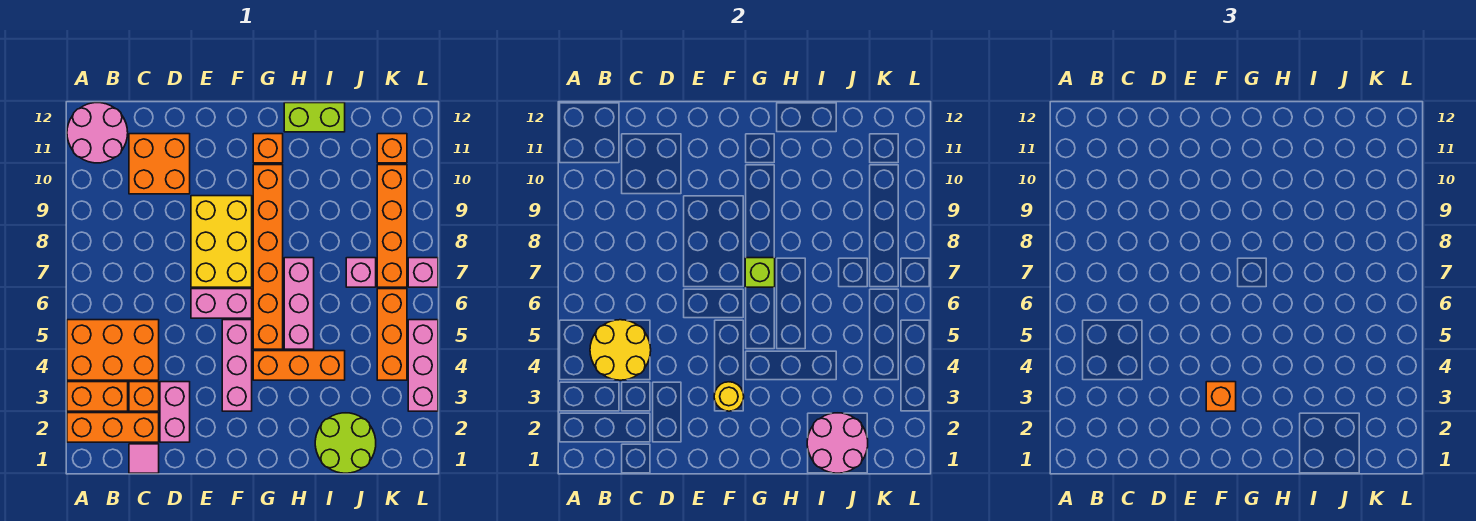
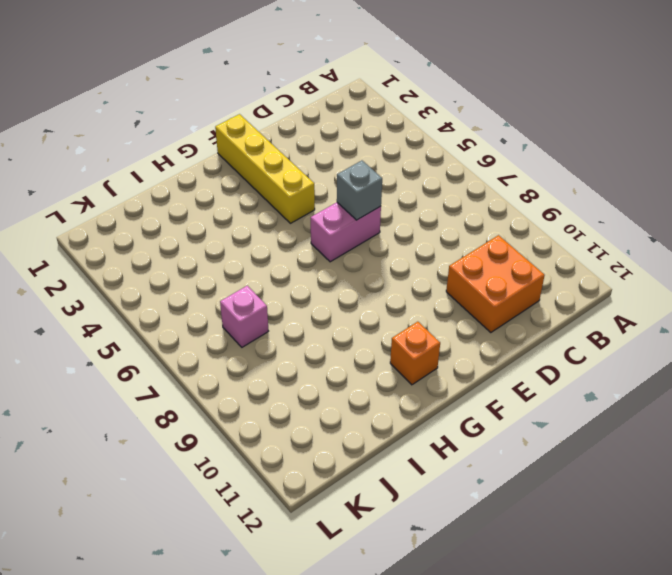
grey 1x1 brick [337,161,382,220] -> none
yellow 1x4 brick [215,114,315,223] -> pink 1x3 brick [222,320,252,411]
none -> orange 1x3 brick [67,413,159,442]
none -> orange 1x2 brick [67,382,128,411]
none -> orange 2x3 brick [67,320,159,380]

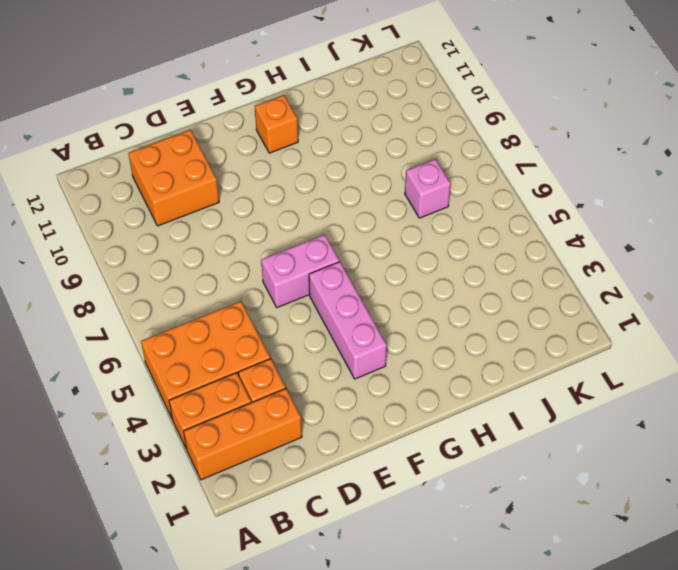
none -> pink 2x2 round brick [67,103,128,163]
none -> pink 1x1 tile [129,444,159,473]
none -> pink 1x2 brick [160,382,190,442]

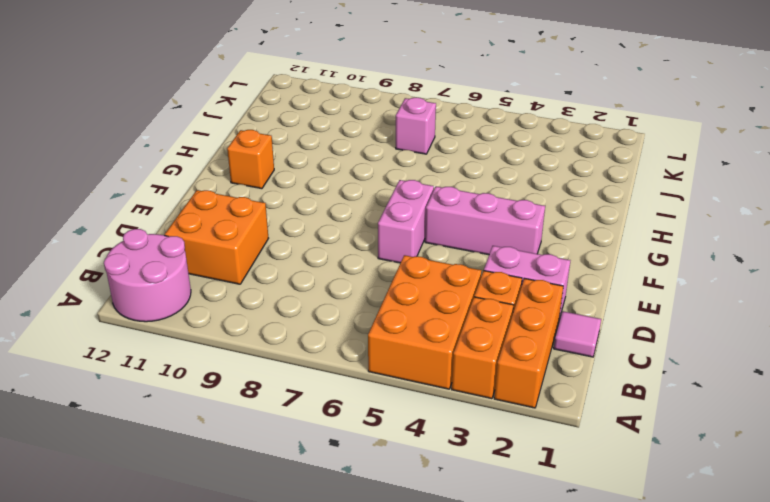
none -> yellow 2x3 brick [191,196,252,287]
none -> orange 1x3 brick [253,351,345,380]
none -> orange 1x6 brick [253,165,283,349]

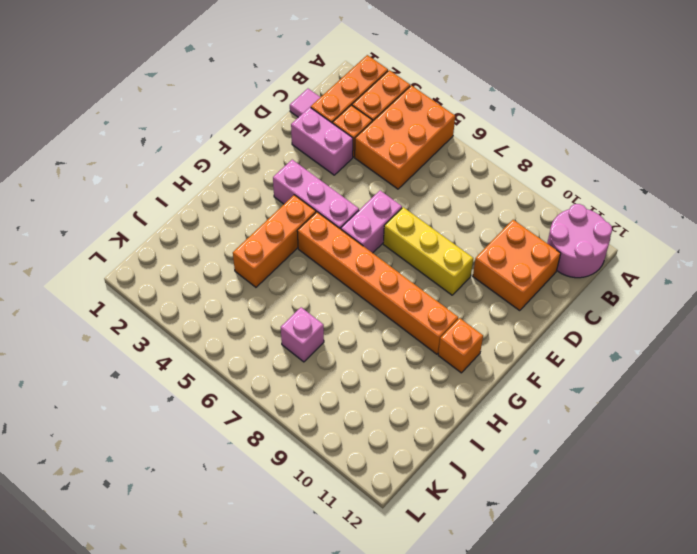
yellow 1x3 brick [383,207,473,295] -> yellow 2x3 brick [191,196,252,287]
none -> pink 1x3 brick [284,258,314,349]
none -> lime 1x2 brick [284,103,345,132]
none -> lime 2x2 round brick [315,413,376,473]

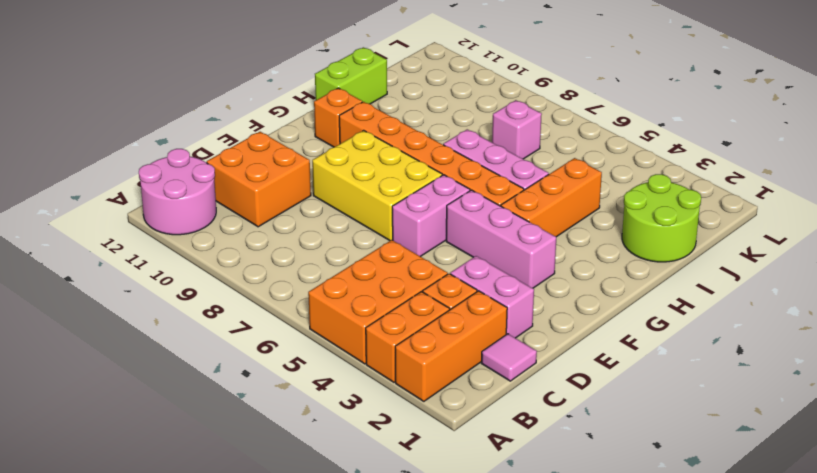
none -> orange 1x3 brick [377,289,407,380]
none -> orange 1x4 brick [377,165,407,287]
none -> orange 1x1 brick [377,134,407,163]

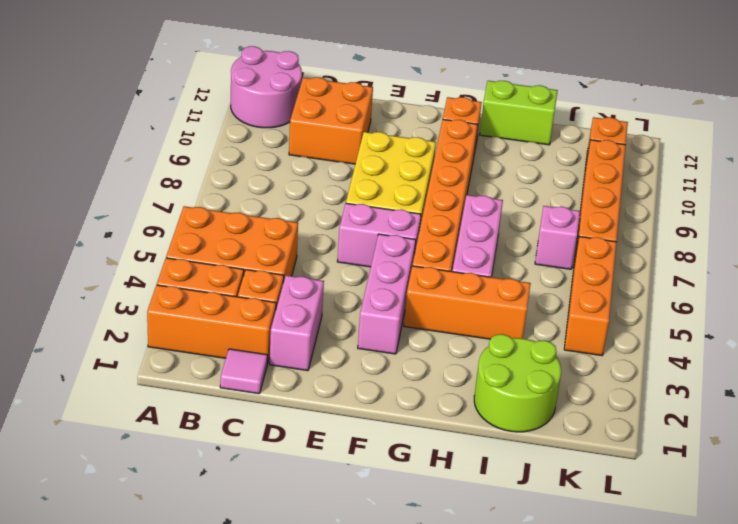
none -> pink 1x3 brick [408,320,438,411]
none -> pink 1x1 brick [408,258,438,287]
none -> yellow 2x2 round brick [590,320,651,380]

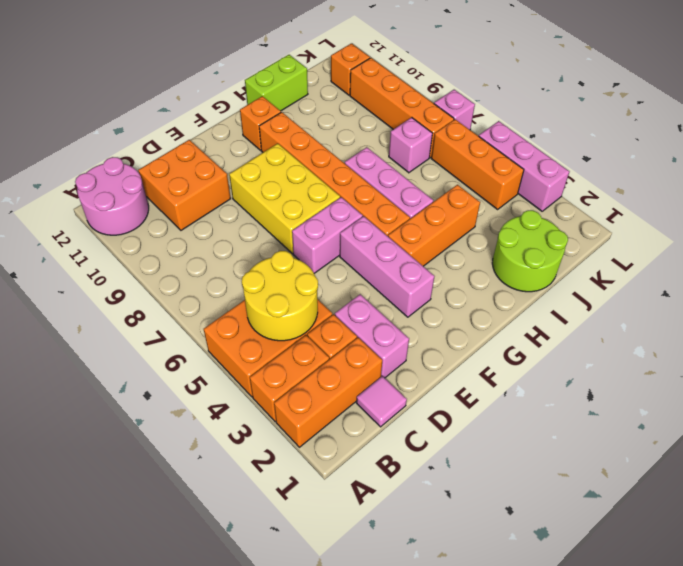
none -> yellow 1x1 round brick [714,382,744,411]
none -> lime 1x1 brick [745,258,775,287]
none -> pink 2x2 round brick [807,413,868,473]

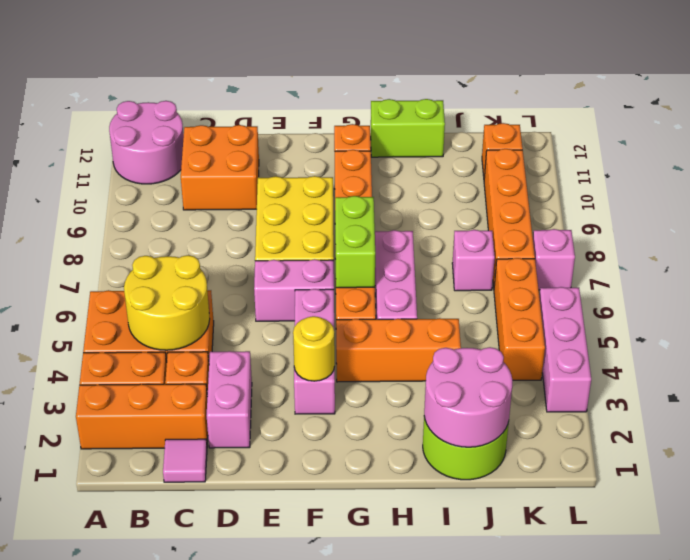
lime 1x2 brick [335,196,375,288] -> lime 1x1 brick [745,258,775,287]
none -> orange 1x1 brick [1206,382,1236,411]

